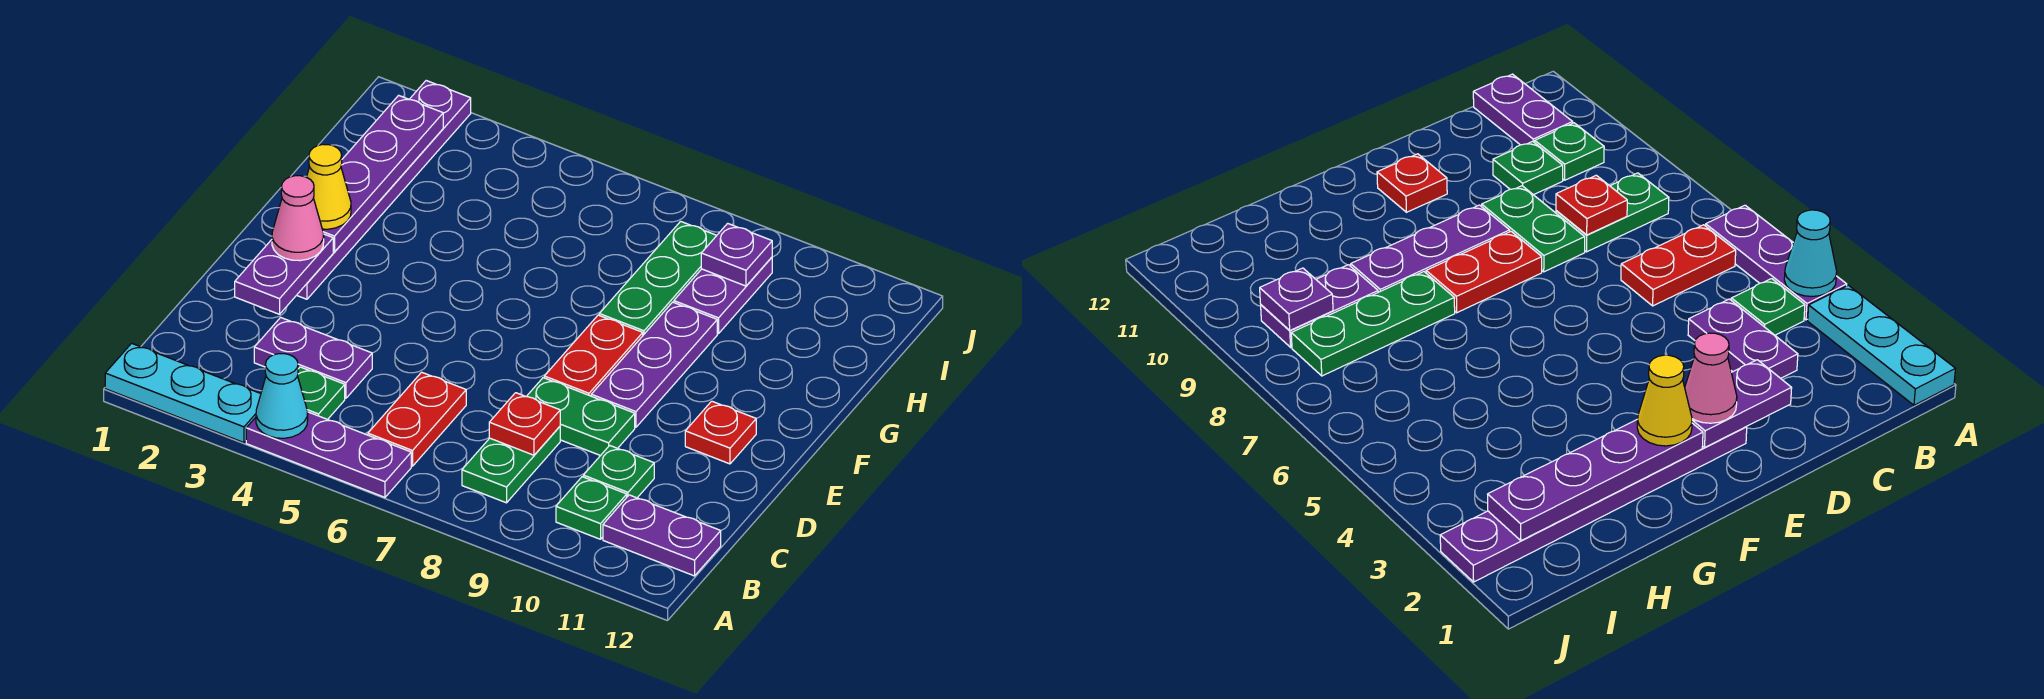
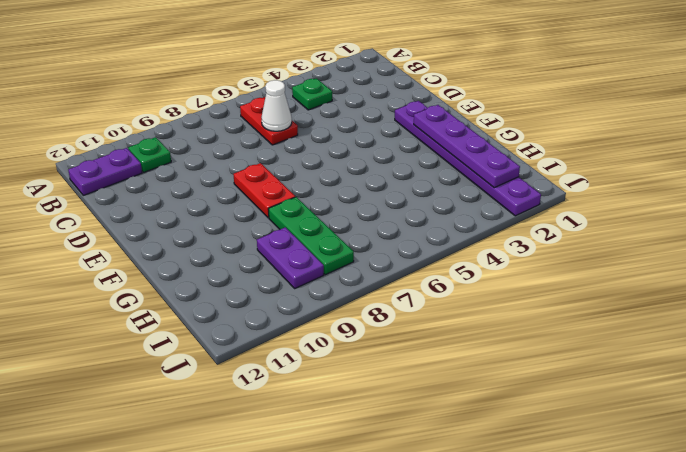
white 1x1 cone [261,80,292,131] -> none
none -> cyan 1x3 plate [105,343,261,443]
none -> purple 1x3 plate [246,412,411,497]
none -> green 1x2 plate [462,427,560,503]

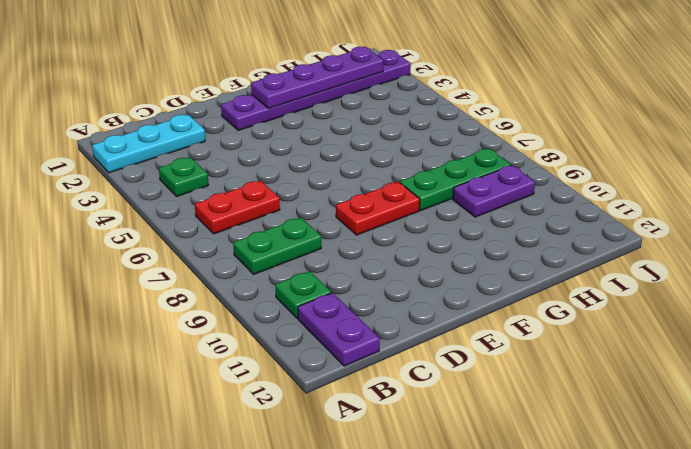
cyan 1x3 plate [92,115,205,173] -> cyan 1x3 plate turned to [105,343,261,443]
none -> purple 1x3 plate [246,412,411,497]
none -> purple 1x2 plate [254,317,372,398]
none -> green 1x1 plate [583,445,654,498]

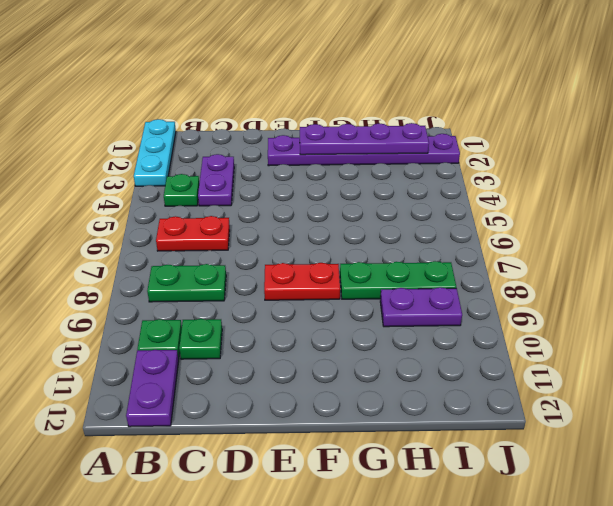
none -> purple 1x3 plate [246,412,411,497]
none -> green 1x2 plate [526,378,635,456]
none -> purple 1x3 plate [591,302,717,427]

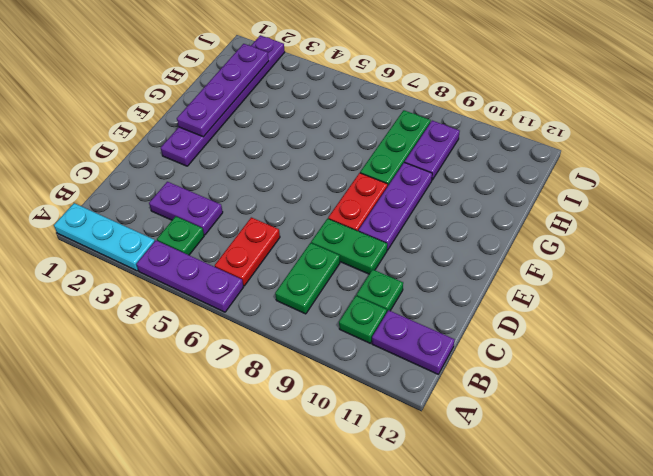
none -> red 1x1 plate [685,401,756,464]
none -> cyan 1x1 cone [256,354,308,438]
none -> red 1x1 plate [489,393,560,455]

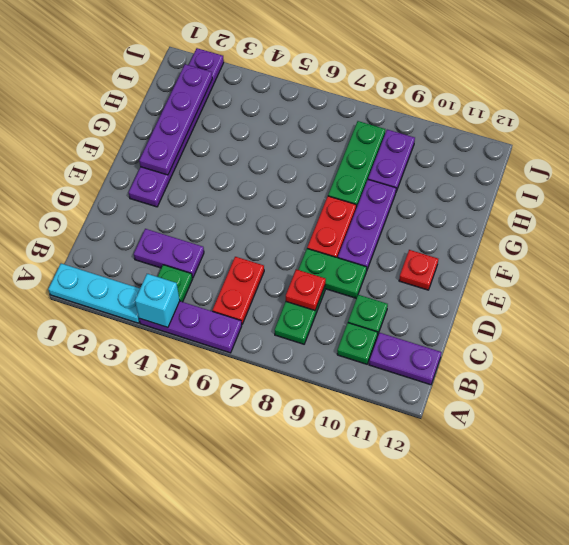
cyan 1x1 brick [135,274,180,327] -> cyan 1x1 cone [256,354,308,438]
none -> purple 1x2 plate [235,234,333,314]
none -> purple 1x1 plate [701,223,772,286]
none -> pink 1x1 cone [272,176,324,261]

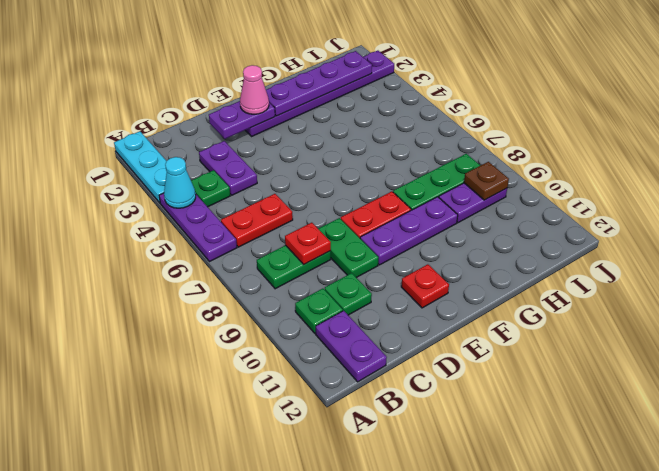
brown 1x1 plate [464,162,509,200] -> purple 1x1 plate [701,223,772,286]
none -> yellow 1x1 cone [307,145,351,229]

